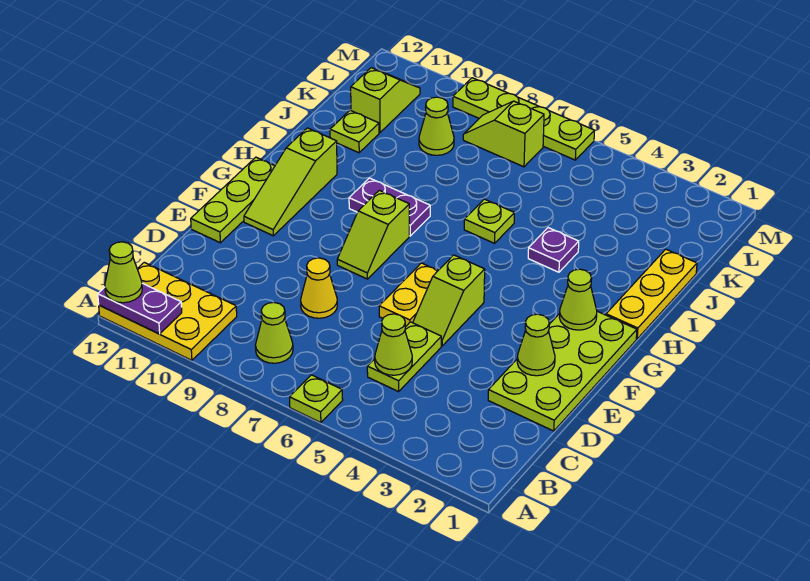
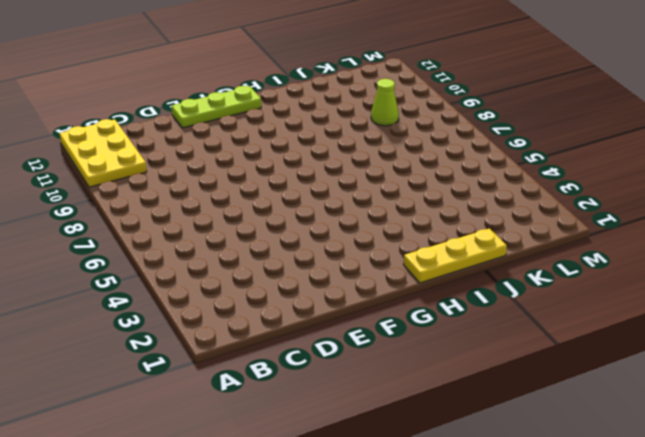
none -> lime 1x1 plate [290,375,343,423]
none -> lime 1x1 cone [255,303,293,363]
none -> lime 1x2 plate [367,322,441,392]

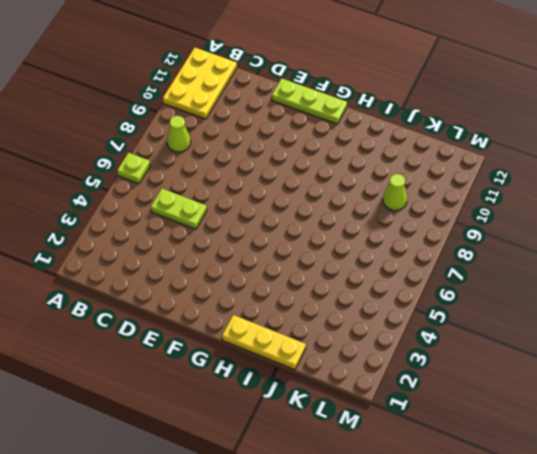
none -> lime 2x4 plate [488,311,637,431]
none -> yellow 1x1 cone [301,258,337,318]
none -> lime 1x2 slope [413,255,485,346]

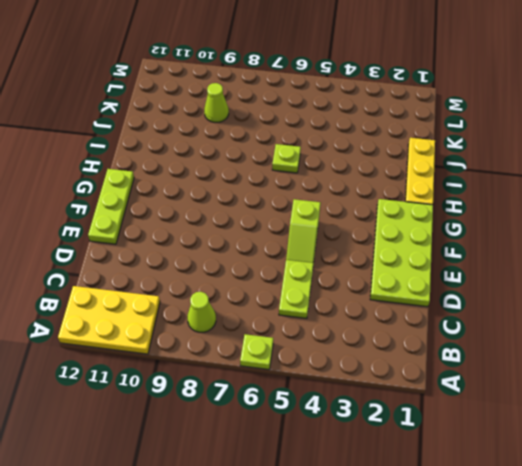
none -> yellow 1x1 cone [301,258,337,318]
none -> yellow 1x2 plate [379,263,438,327]
none -> lime 1x2 slope [337,190,409,279]

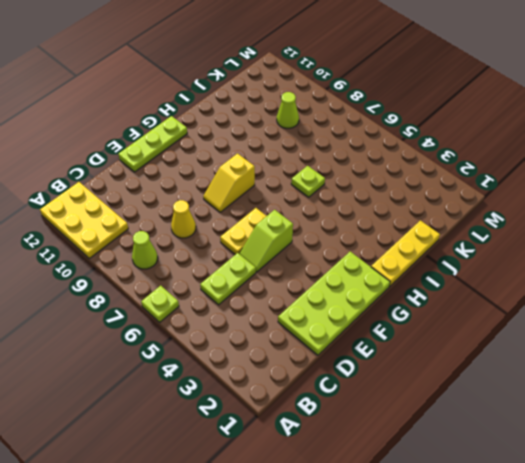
yellow 1x2 slope [203,154,255,212] -> lime 1x2 slope [337,190,409,279]
none -> lime 1x3 slope [244,128,337,236]
none -> purple 1x2 plate [349,178,430,236]
none -> purple 1x1 plate [528,228,579,272]

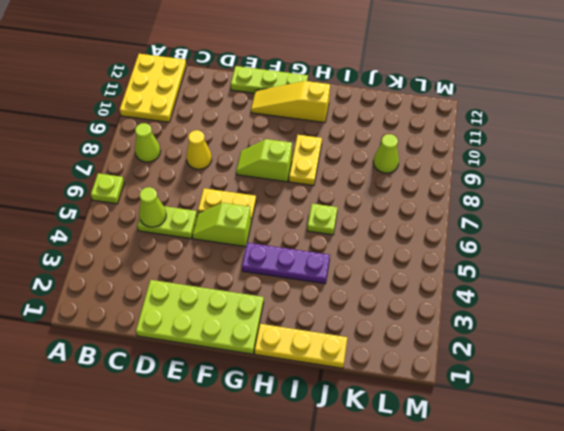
yellow 1x3 slope [251,81,330,123] -> lime 1x3 slope [244,128,337,236]
purple 1x3 plate [242,243,330,284] -> purple 1x1 plate [528,228,579,272]
yellow 1x2 plate [289,135,322,186] -> purple 1x2 plate [349,178,430,236]
none -> lime 1x1 plate [330,110,379,153]
none -> lime 1x2 slope [351,68,420,133]
none -> lime 1x2 slope [463,101,544,167]

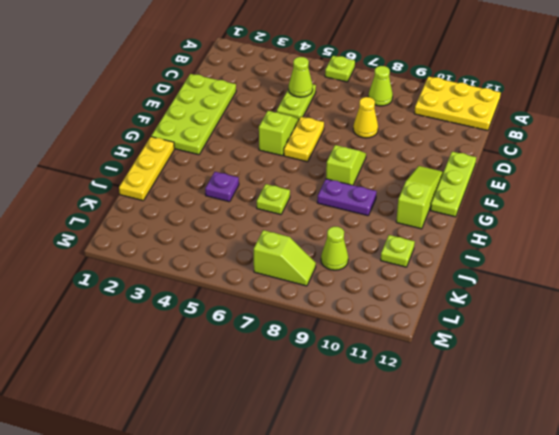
none -> lime 1x2 slope [351,68,420,133]
none -> lime 1x4 plate [453,78,595,160]
none -> purple 1x2 plate [98,283,182,334]

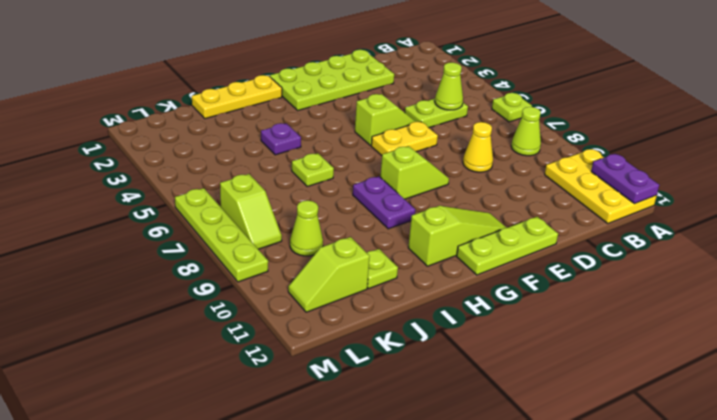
none -> lime 1x1 cone [517,314,555,376]
none -> lime 1x1 cone [559,269,597,330]
none -> lime 1x1 cone [105,242,142,303]

